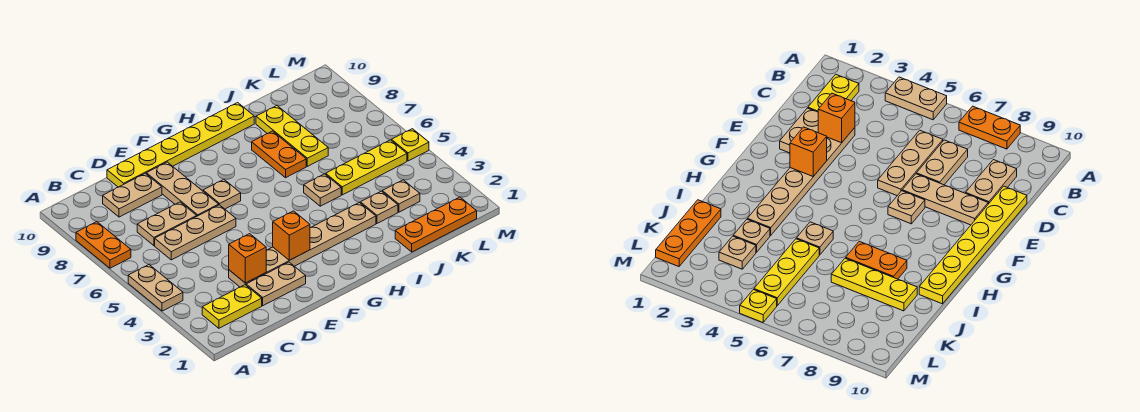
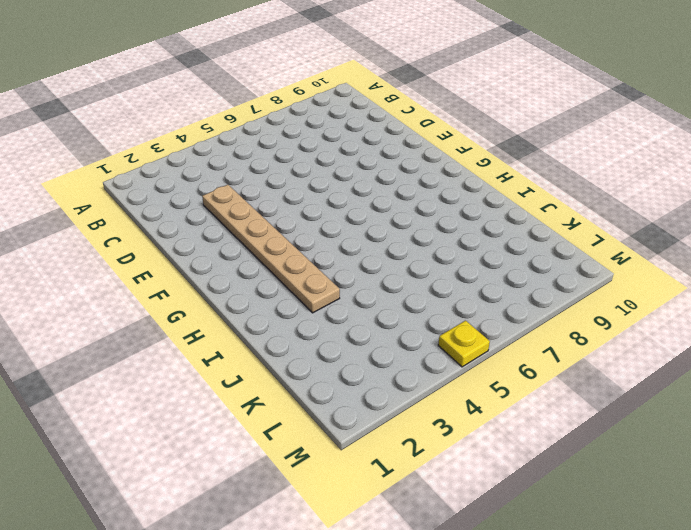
none -> tan 1x2 plate [128,265,183,311]
none -> orange 1x2 plate [76,222,131,268]
none -> yellow 1x2 plate [202,285,262,328]

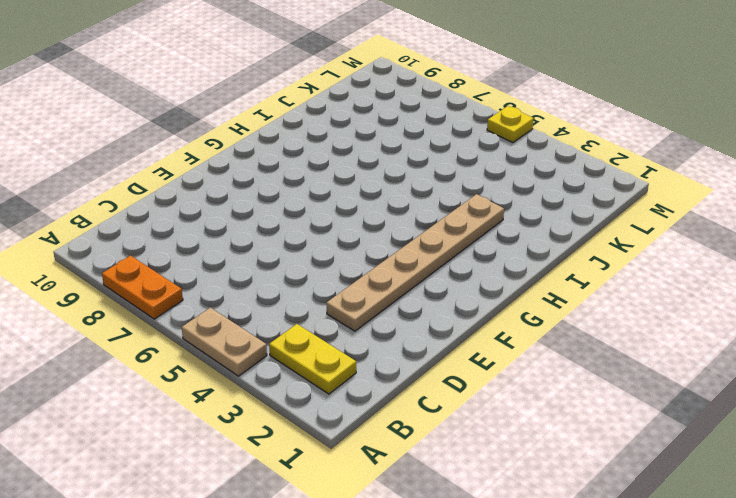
yellow 1x2 plate [269,324,356,394] -> yellow 1x2 plate turned to [202,285,262,328]
none -> tan 1x3 plate [155,205,236,260]
none -> tan 1x2 plate [137,202,197,246]
none -> tan 1x2 plate [103,173,162,217]

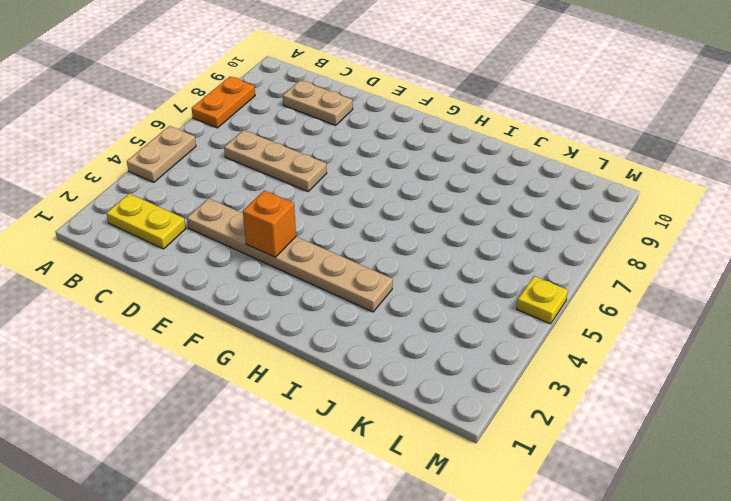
none -> tan 1x2 plate [137,202,197,246]
none -> tan 1x2 plate [246,262,306,306]
none -> yellow 1x6 plate [107,103,254,187]

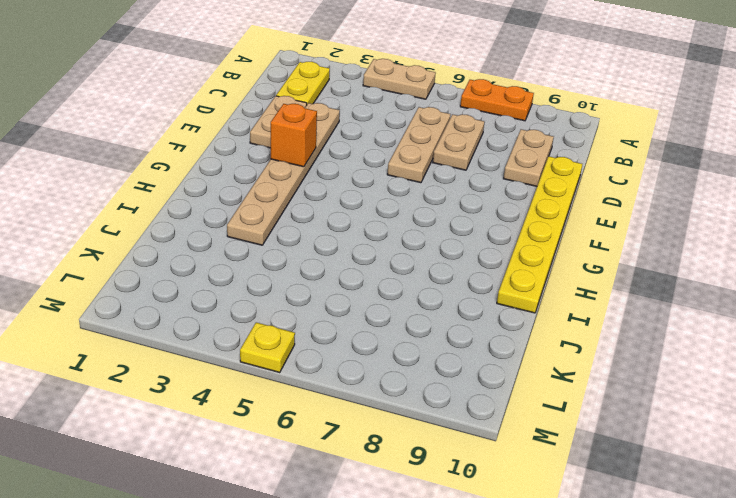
none -> tan 1x3 plate [146,162,219,216]
none -> tan 1x1 plate [203,179,241,209]
none -> tan 1x1 plate [304,174,341,206]

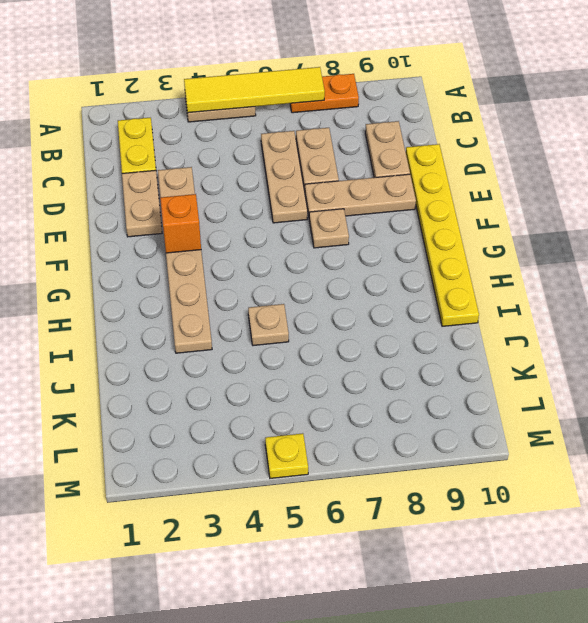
yellow 1x4 tile [184,67,325,113] -> none
none -> orange 1x2 plate [252,131,306,178]
none -> orange 1x3 plate [395,197,477,252]
none -> tan 1x1 plate [360,191,398,223]

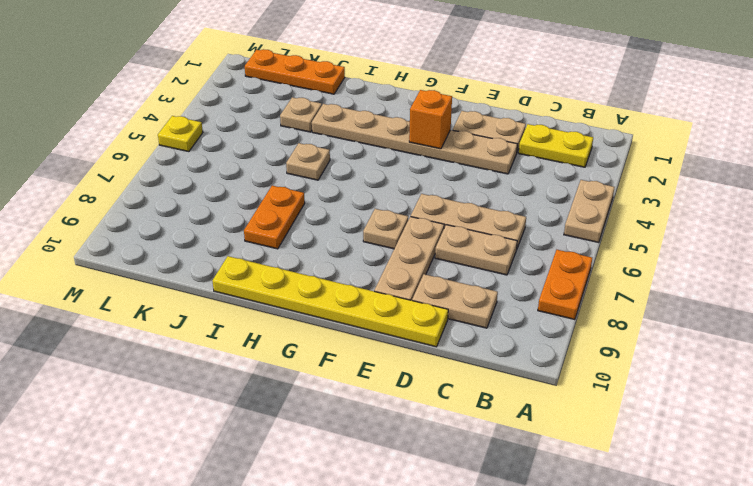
none -> yellow 1x3 plate [326,140,407,195]
none -> yellow 1x3 plate [256,105,328,166]
none -> tan 1x1 plate [382,180,420,212]

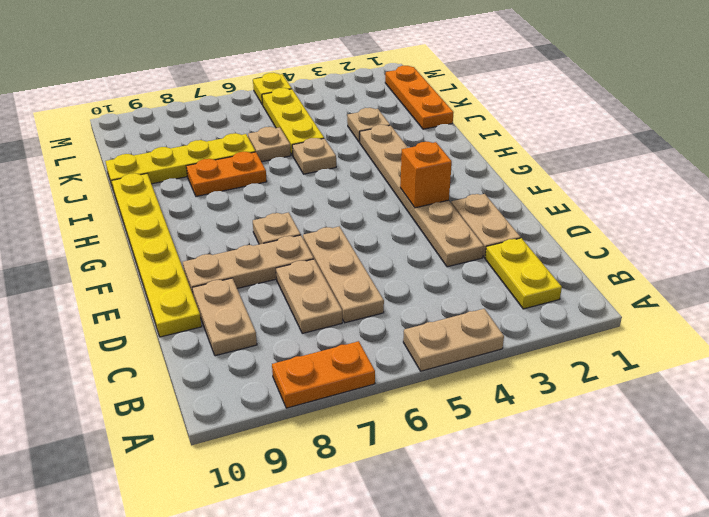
tan 1x1 plate [248,127,291,162] -> tan 1x1 plate moved to [382,180,420,212]
yellow 1x4 plate [105,133,256,188] -> yellow 1x3 plate [256,105,328,166]
none -> orange 1x1 brick [229,234,266,283]

